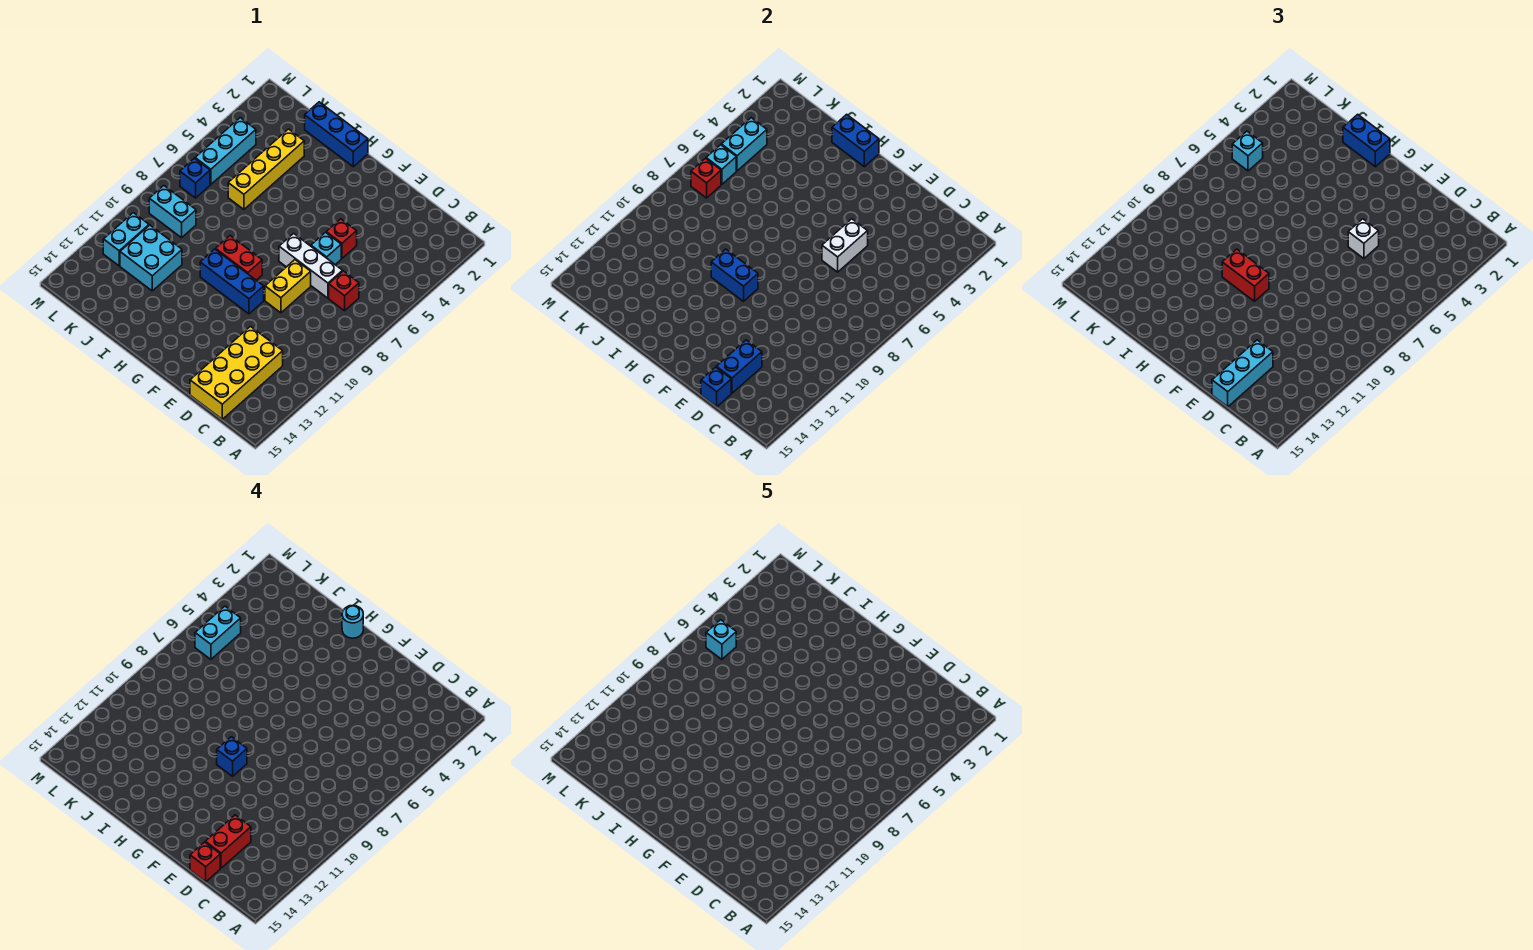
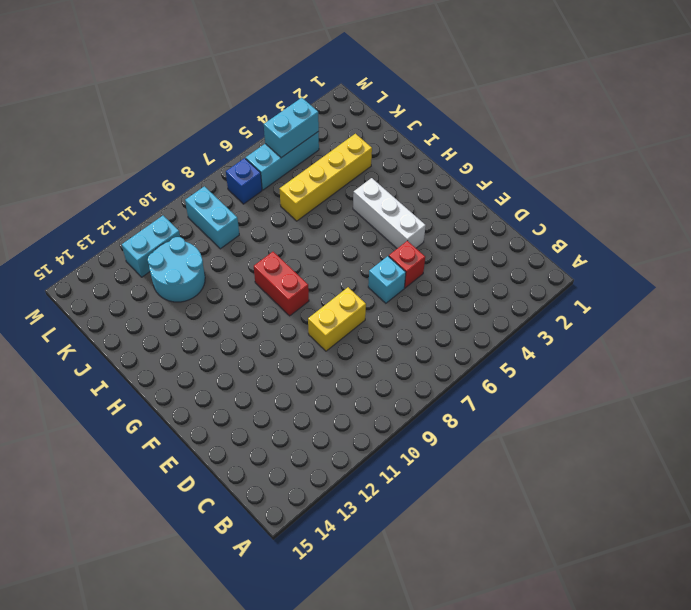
white 1x3 brick [353,178,426,248] -> white 1x3 brick moved to [279,233,343,298]
cyan 2x2 round brick [148,237,205,302] -> cyan 2x2 brick [120,225,182,291]
none -> red 1x1 brick [329,271,359,311]
none -> yellow 2x4 brick [190,326,283,419]
none -> blue 1x3 brick [200,249,264,314]
none -> blue 1x3 brick [305,102,368,167]

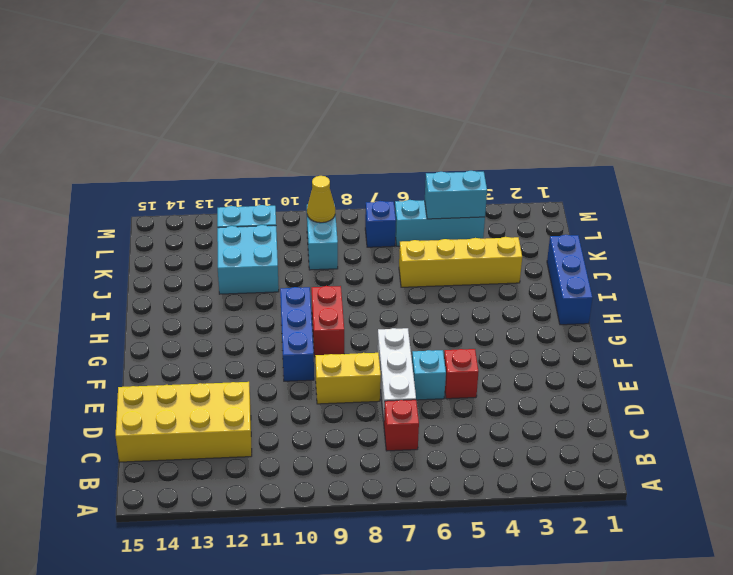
yellow 1x1 cone [307,176,335,223] -> none
none -> blue 1x2 brick [716,340,762,393]
none -> blue 1x1 brick [701,367,731,407]
none -> white 1x2 brick [822,219,868,272]
none -> blue 1x2 brick [711,249,758,301]

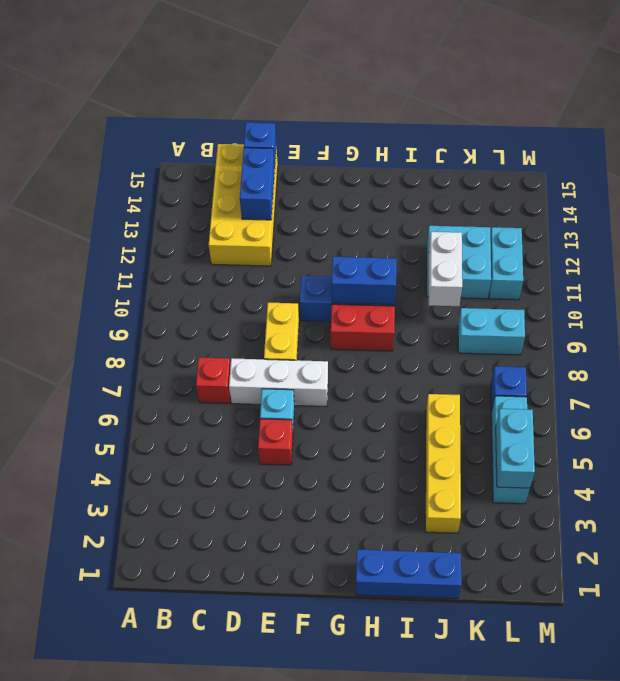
white 1x2 brick [429,232,462,306] -> white 1x2 brick moved to [822,219,868,272]
none -> blue 1x2 brick [832,114,879,167]
none -> cyan 1x1 brick [706,145,736,184]
none -> red 1x1 brick [691,158,721,198]
none -> cyan 1x3 brick [1212,340,1273,407]

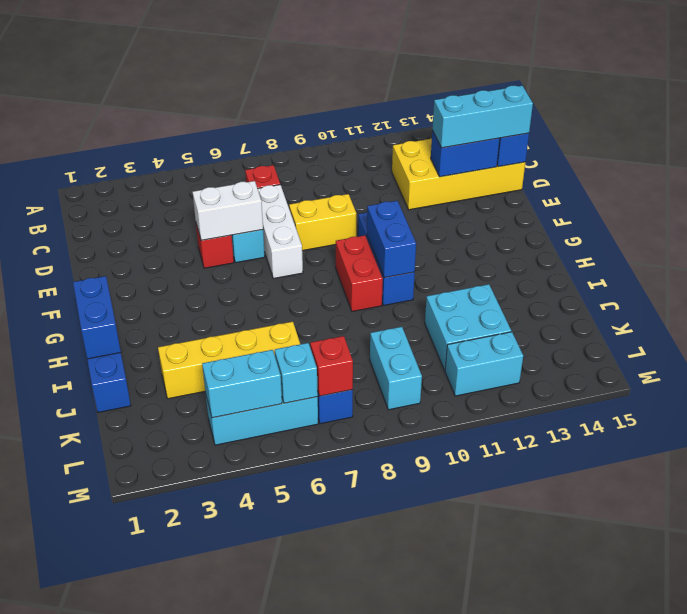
none -> white 1x1 brick [1348,219,1379,258]
none -> red 1x2 brick [1222,249,1269,301]
none -> blue 1x2 brick [1343,114,1390,167]
none -> cyan 1x1 brick [1232,131,1263,171]

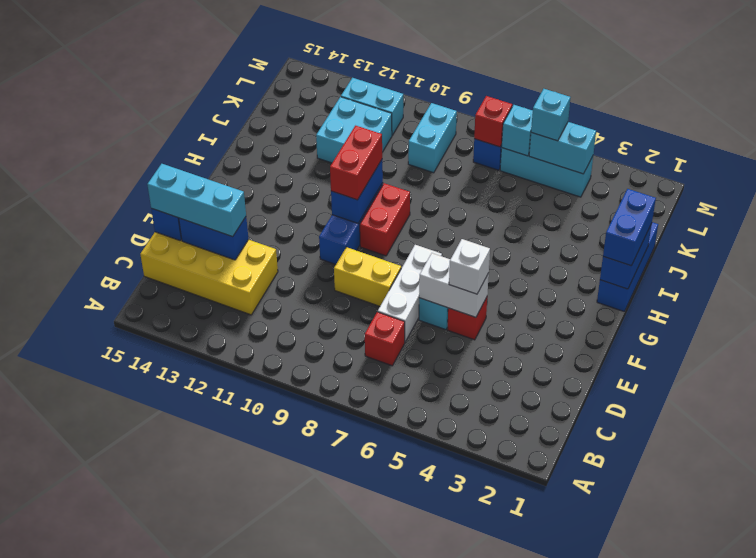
none -> yellow 1x4 brick [228,129,304,209]
none -> red 1x2 brick [205,815,251,868]
none -> red 1x1 brick [190,842,220,882]
none -> blue 1x1 brick [217,737,247,776]

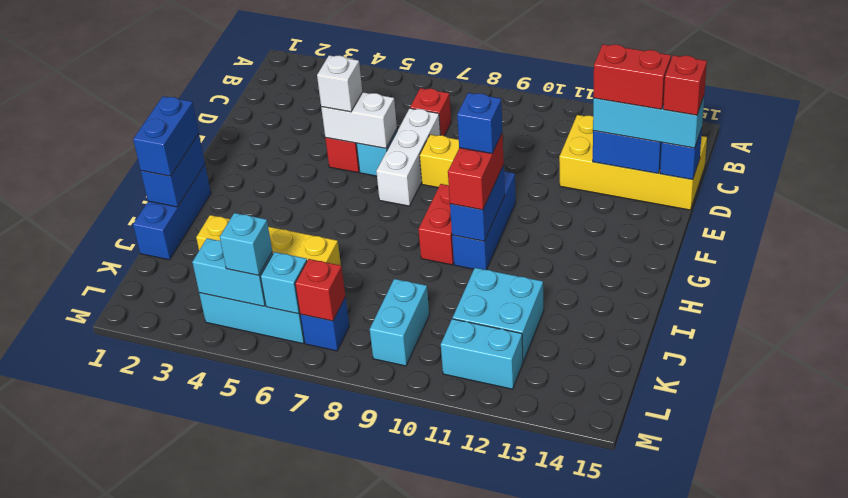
none -> cyan 1x1 round brick [342,606,363,638]
none -> cyan 1x2 brick [195,606,241,659]
none -> cyan 1x1 brick [706,620,736,659]

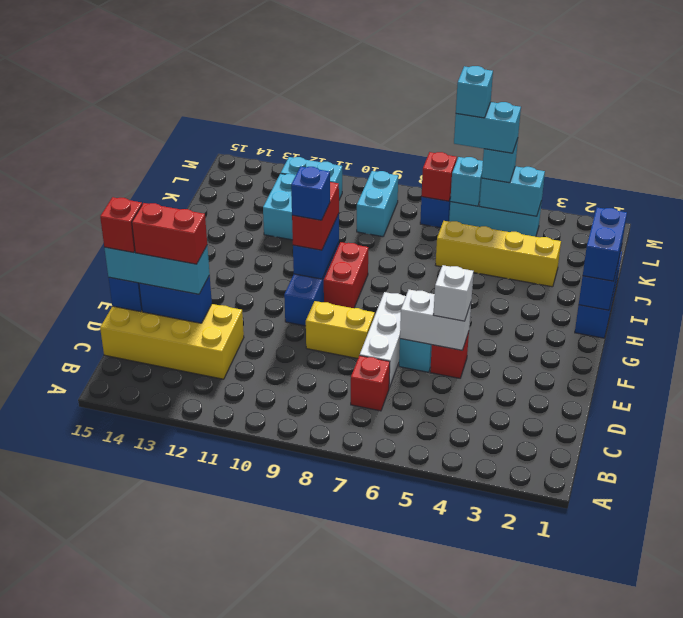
none -> cyan 1x1 round brick [342,606,363,638]

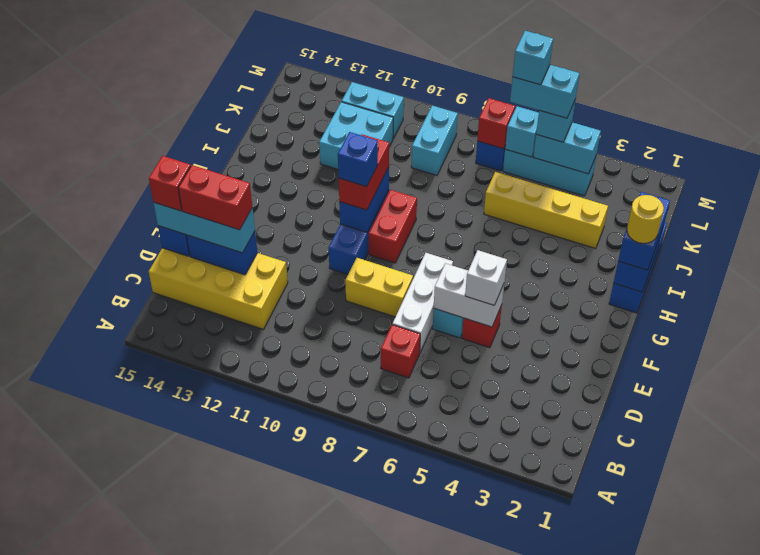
yellow 1x1 round brick [627,195,664,243] -> cyan 1x1 round brick [342,606,363,638]

